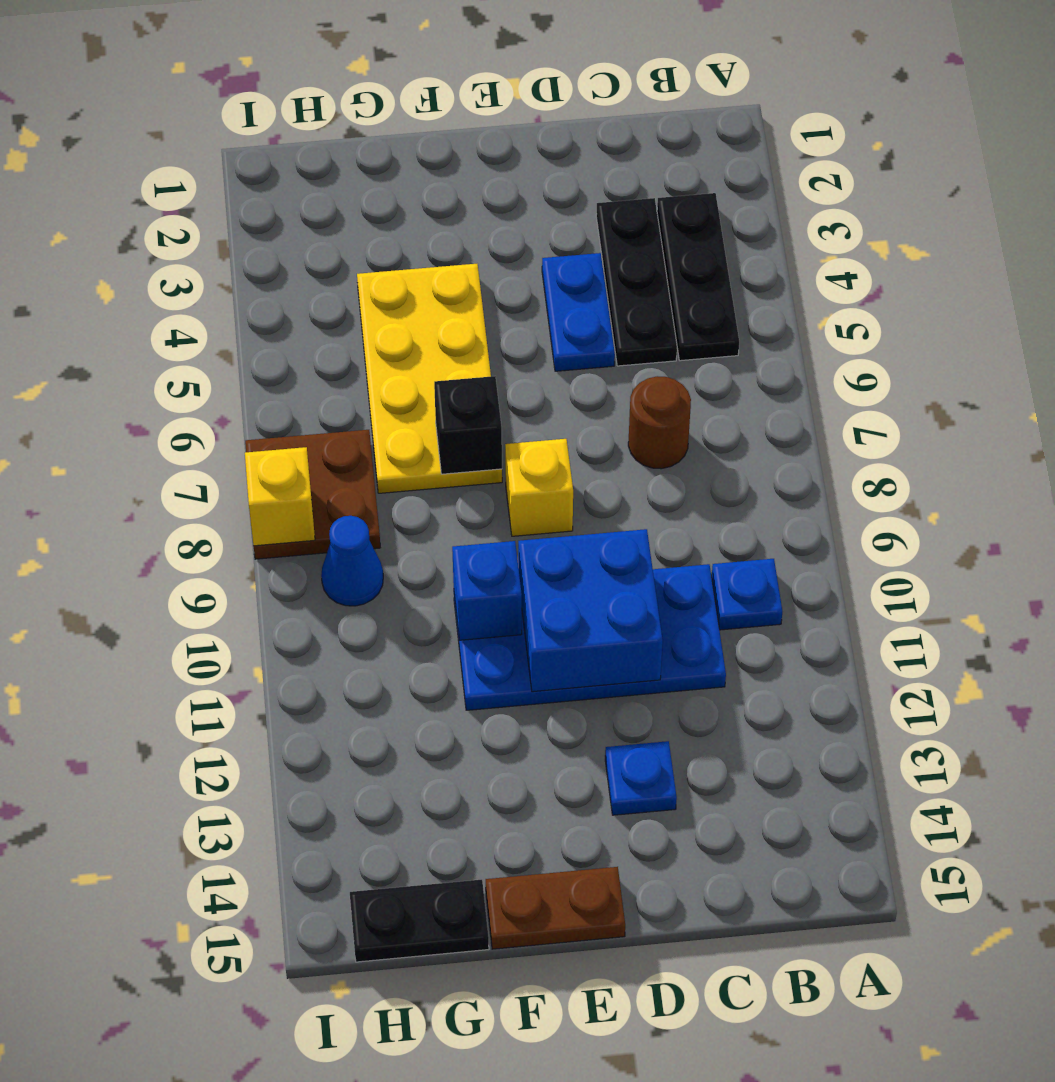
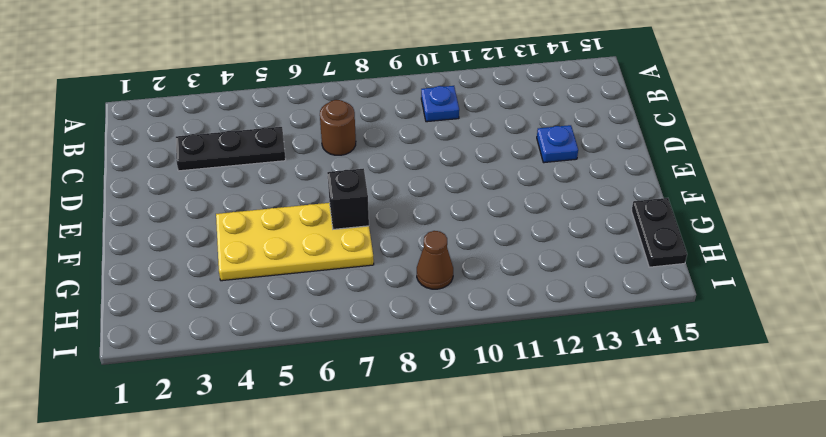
brown 1x1 cone [417,231,453,289] -> blue 1x1 cone [321,516,383,606]
none -> black 1x3 plate [657,193,739,361]
none -> blue 2x4 plate [454,564,726,710]
none -> blue 1x2 plate [542,253,615,371]

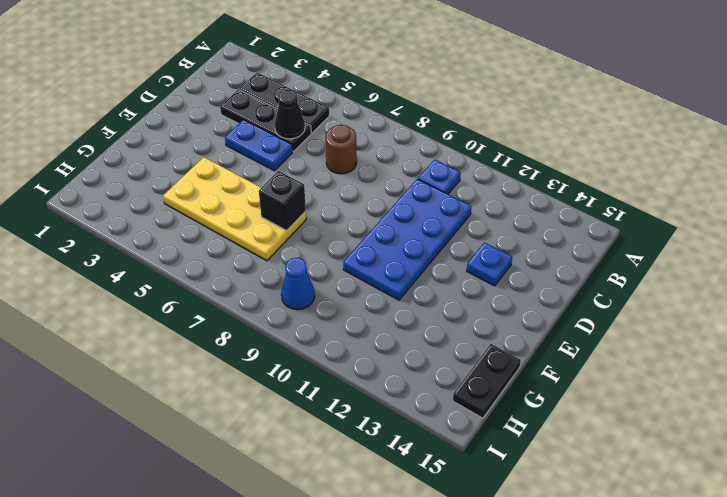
black 1x1 cone [275,90,305,139] -> none
none -> yellow 1x1 brick [505,439,573,536]
none -> brown 1x2 plate [486,867,625,949]
none -> brown 2x2 plate [245,430,380,559]

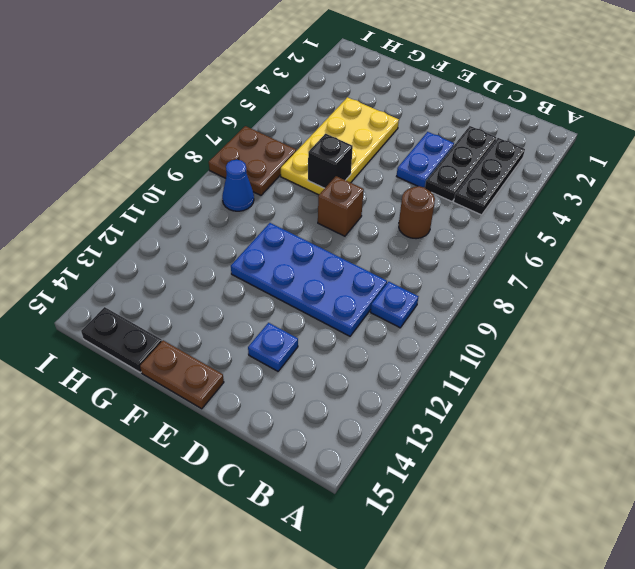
brown 1x1 brick [318,176,364,236] -> yellow 1x1 brick [505,439,573,536]
none -> blue 2x2 brick [518,529,663,692]
none -> blue 1x1 brick [452,541,522,640]
none -> yellow 1x1 brick [245,447,315,546]

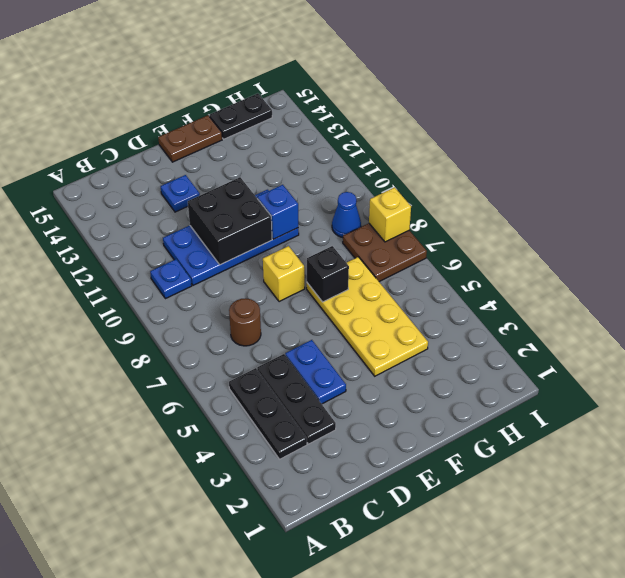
black 2x2 brick [188,177,272,265] -> blue 2x2 brick [518,529,663,692]

